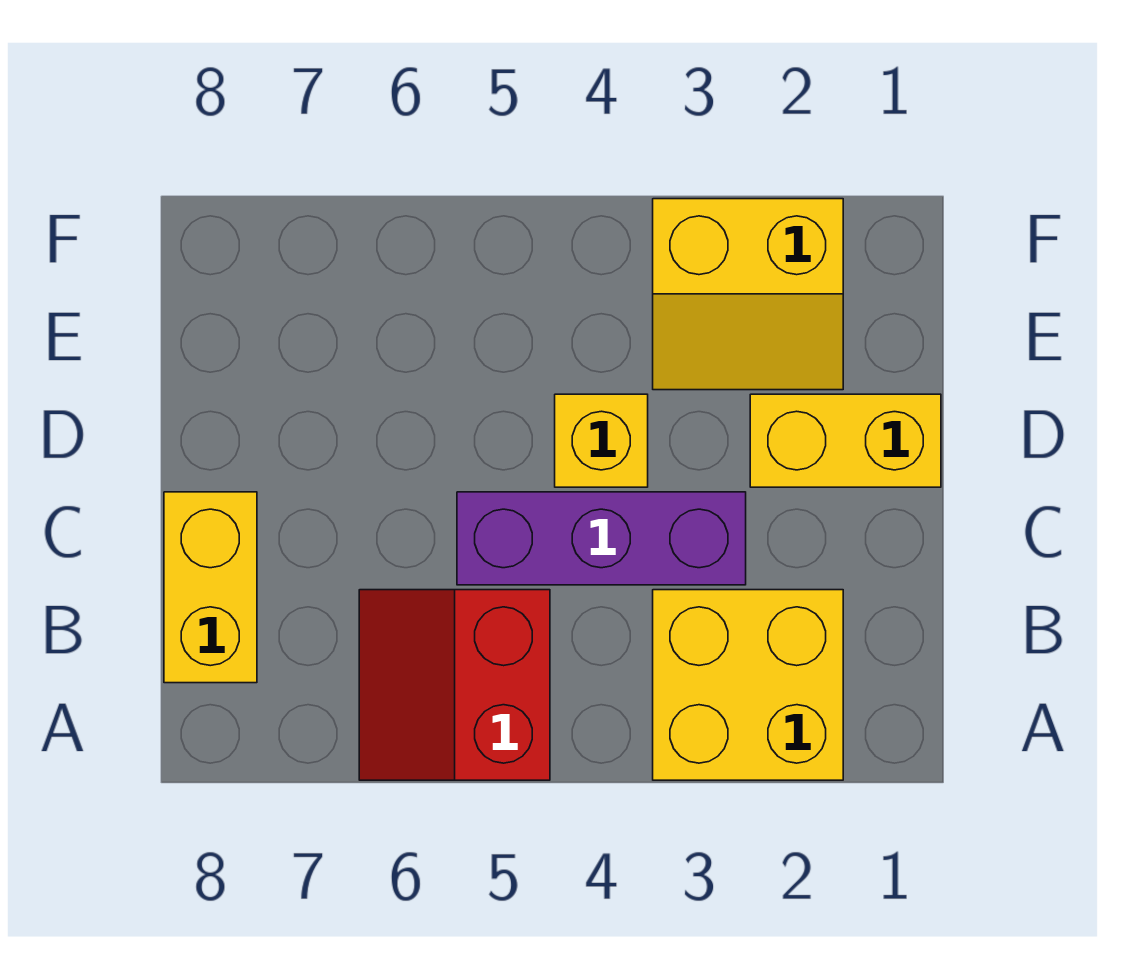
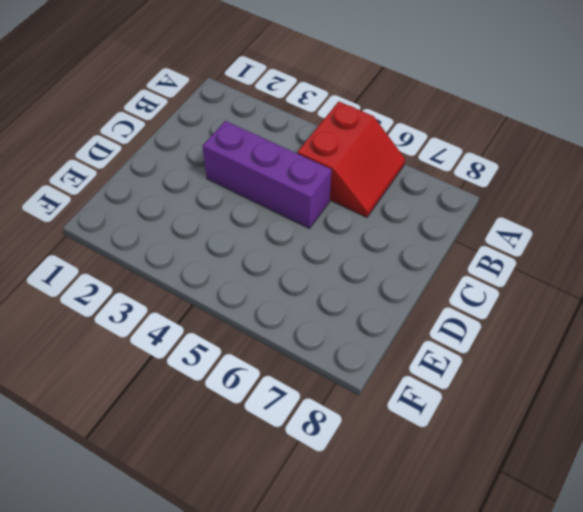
none -> yellow 2x2 brick [653,590,843,780]
none -> yellow 1x2 brick [164,492,257,683]

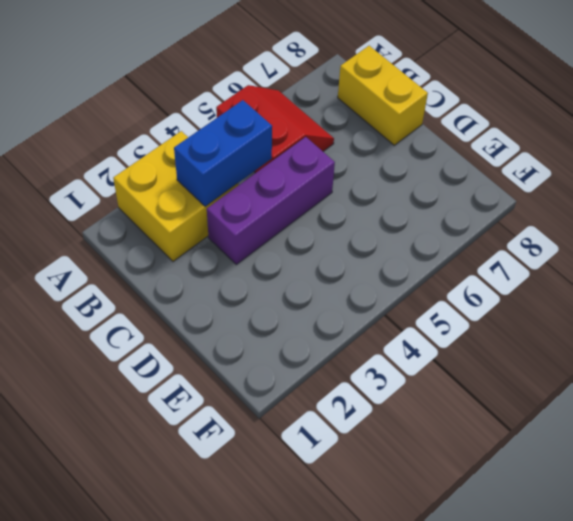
blue 1x2 brick [174,100,272,207] -> none
none -> yellow 1x2 brick [750,394,941,487]
none -> yellow 1x1 brick [555,394,648,487]

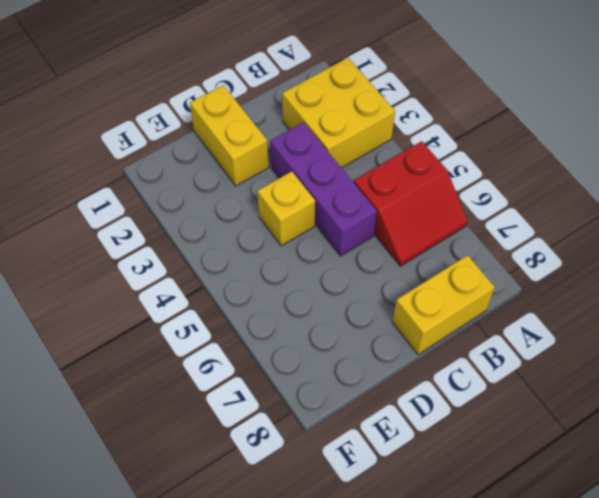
none -> yellow 2x2 slope [653,199,843,390]

